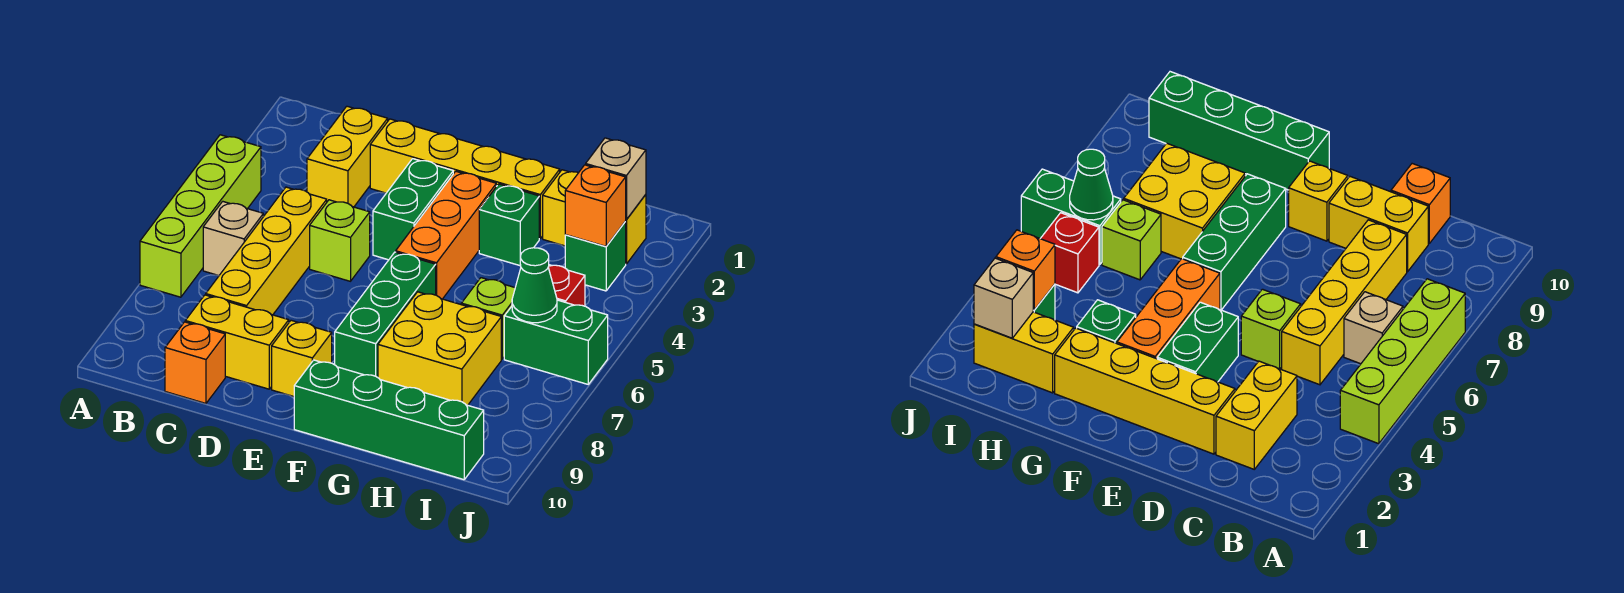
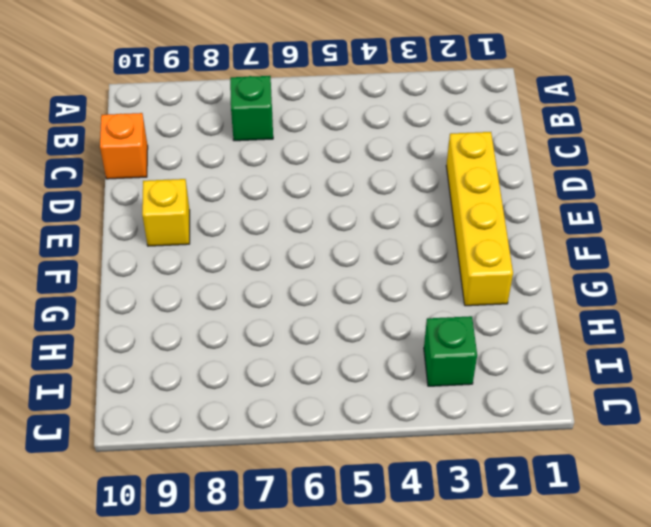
green 1x1 brick [230,76,273,141] -> green 1x1 brick moved to [479,184,539,266]
none -> lime 1x4 brick [140,135,261,297]
none -> tan 1x1 brick [203,201,263,276]
none -> yellow 1x2 brick [307,106,388,207]

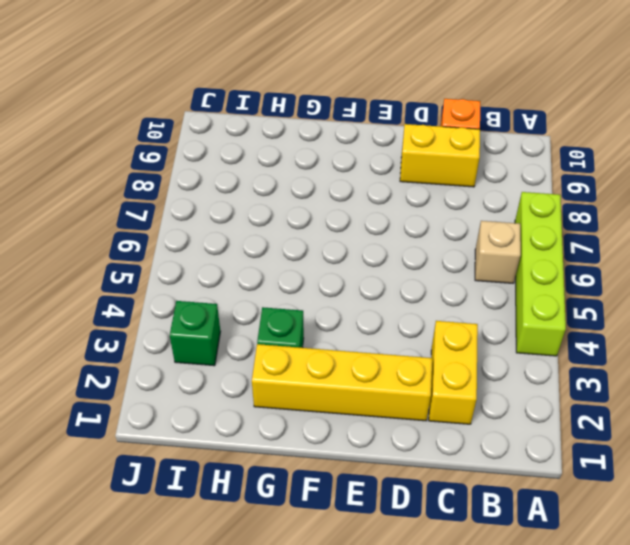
none -> yellow 1x4 brick [206,187,327,315]
none -> lime 1x1 brick [310,200,370,281]
none -> green 1x2 brick [373,159,453,260]

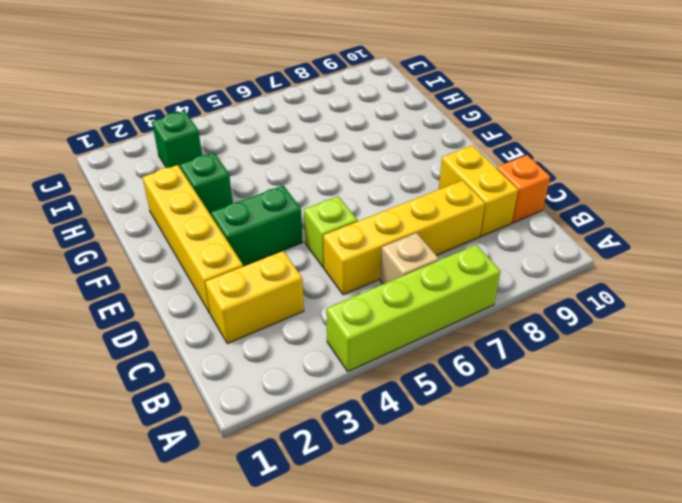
none -> yellow 1x1 brick [272,320,332,396]
none -> orange 1x3 brick [396,171,496,299]
none -> green 1x3 brick [335,252,436,377]

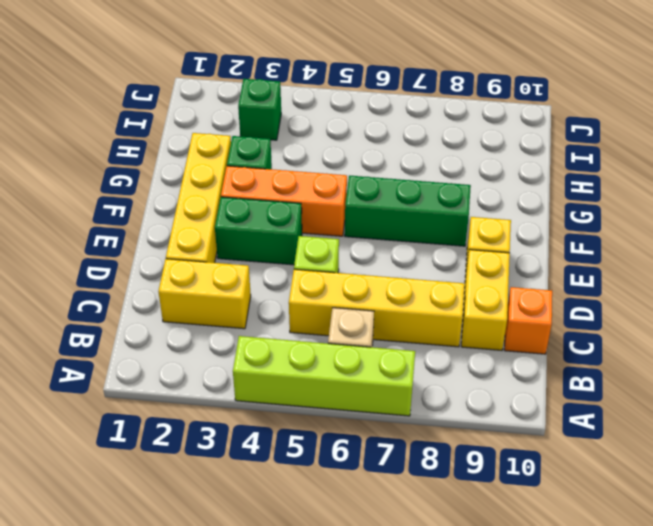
none -> green 1x4 brick [294,360,484,480]
none -> yellow 2x2 brick [378,292,501,405]
none -> yellow 1x2 brick [543,170,646,264]

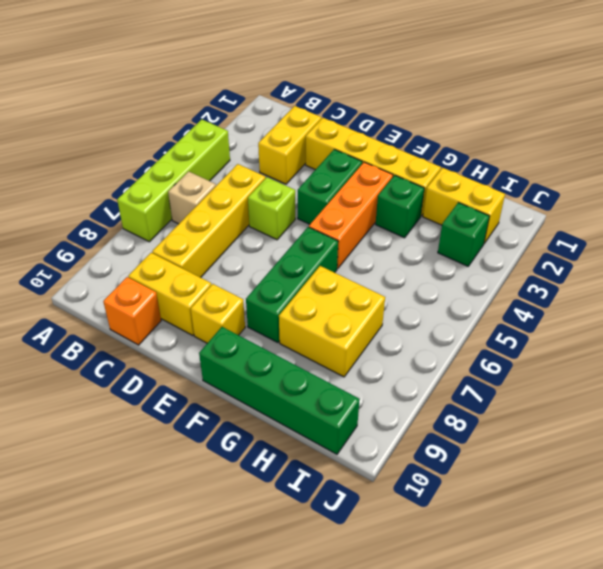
none -> lime 1x1 brick [461,278,515,359]
none -> red 1x1 brick [548,265,585,306]
none -> green 1x2 brick [504,300,608,384]

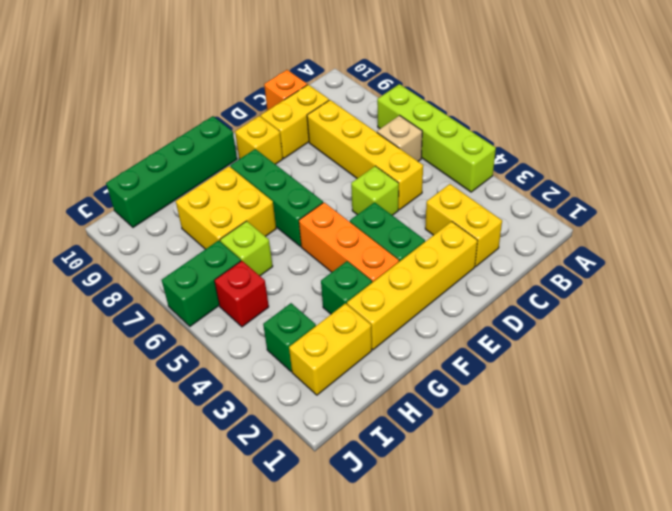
none -> tan 1x1 brick [586,138,646,220]
none -> orange 1x1 brick [565,165,626,246]
none -> green 1x1 cone [512,248,557,323]

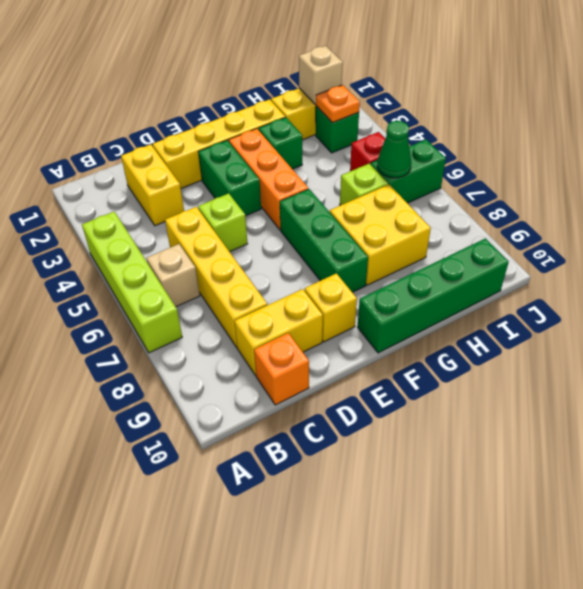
orange 1x1 plate [316,85,360,123] -> orange 1x1 brick [565,165,626,246]

